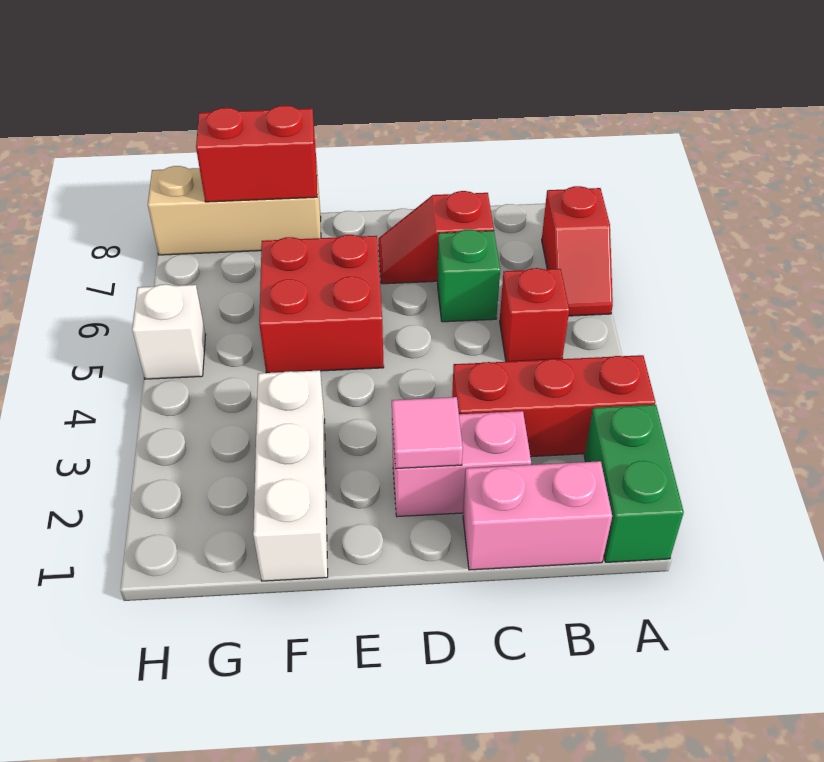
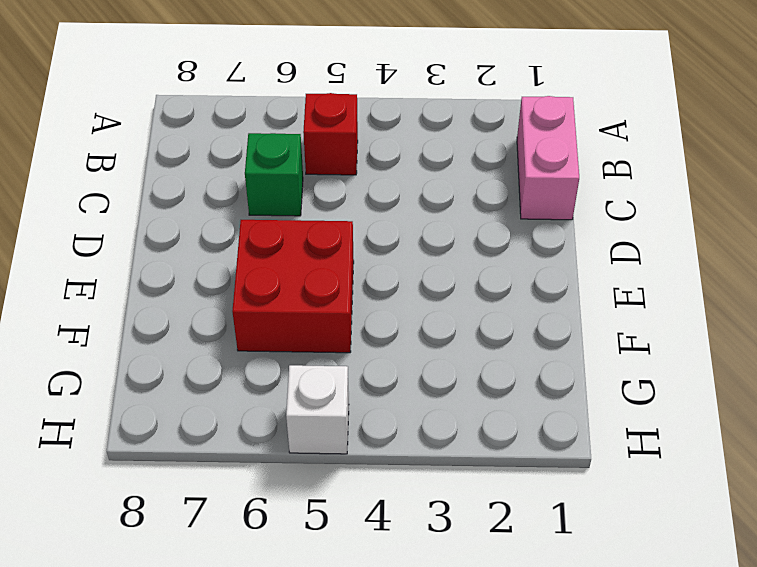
none -> green 1x2 brick [584,405,684,562]
none -> red 1x3 brick [452,355,655,457]
none -> red 1x2 slope [542,186,613,316]

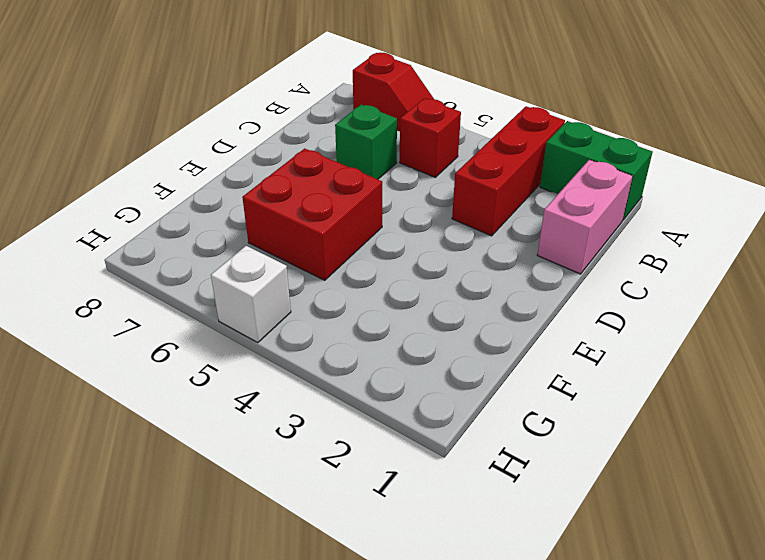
none -> pink 1x2 brick [392,411,531,517]
none -> red 1x2 slope [378,191,494,284]
none -> white 1x3 brick [253,371,328,581]

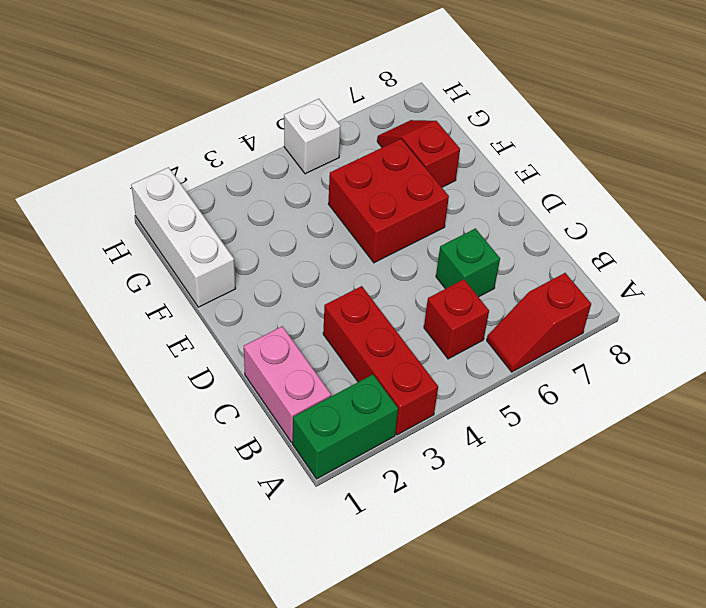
white 1x3 brick [131,167,236,307] -> white 1x3 brick turned to [253,371,328,581]
red 1x2 slope [377,120,460,187] -> red 1x2 slope moved to [378,191,494,284]
none -> pink 1x2 brick [392,411,531,517]
none -> tan 1x3 brick [148,166,321,255]
none -> pink 1x1 tile [392,397,463,469]

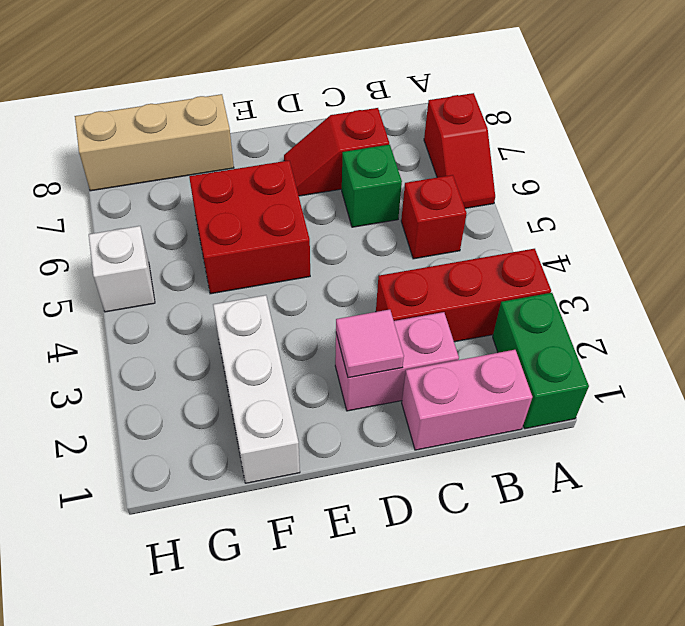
none -> red 1x2 brick [196,105,317,202]

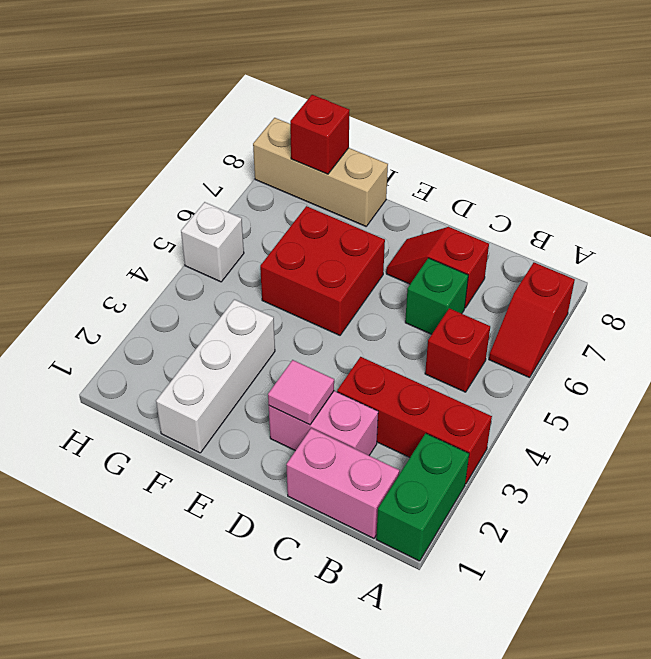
red 1x1 brick [290,95,350,174] -> red 1x2 brick [196,105,317,202]

